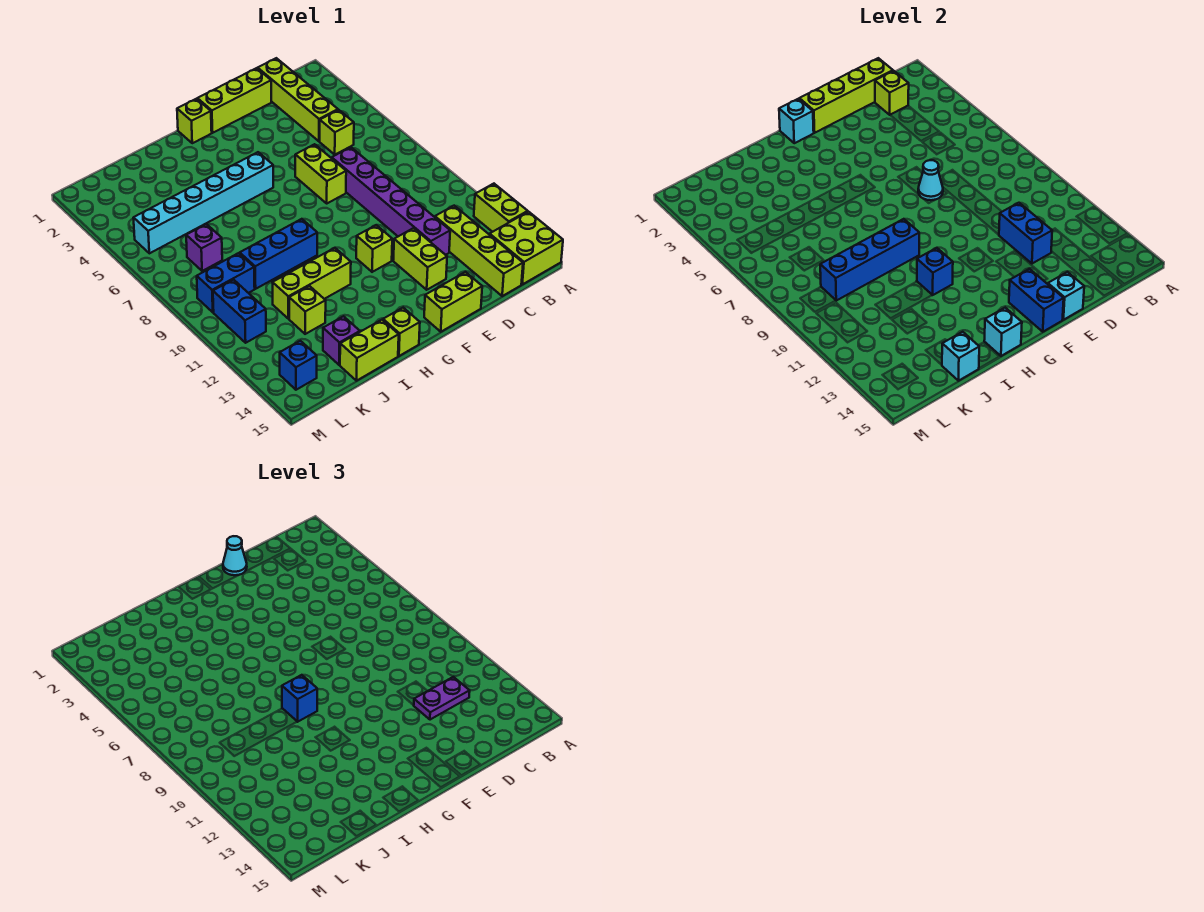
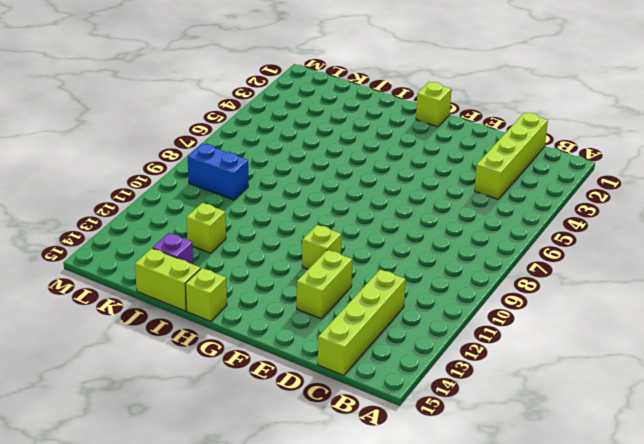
none -> lime 1x2 brick [474,184,528,232]
none -> lime 2x2 brick [489,212,563,284]
none -> lime 1x1 brick [320,110,354,155]
none -> lime 1x3 brick [197,68,271,133]

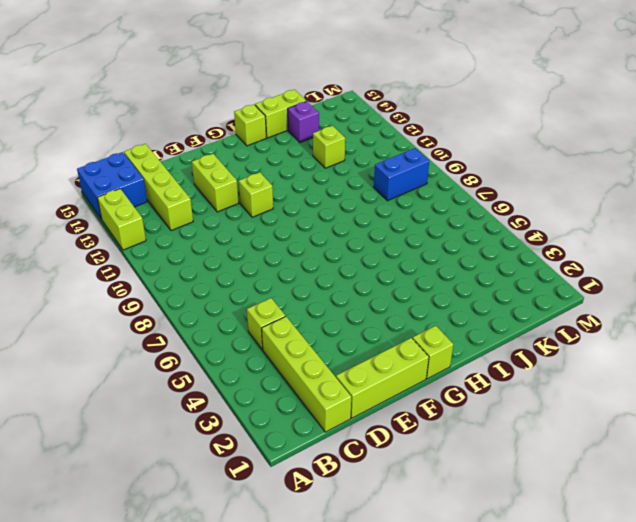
blue 2x2 brick [77,152,147,219] -> lime 2x2 brick [489,212,563,284]
none -> purple 1x6 brick [332,147,450,255]
none -> lime 1x2 brick [295,144,346,203]
none -> lime 1x2 brick [424,272,482,332]
none -> cyan 1x6 brick [133,152,273,253]

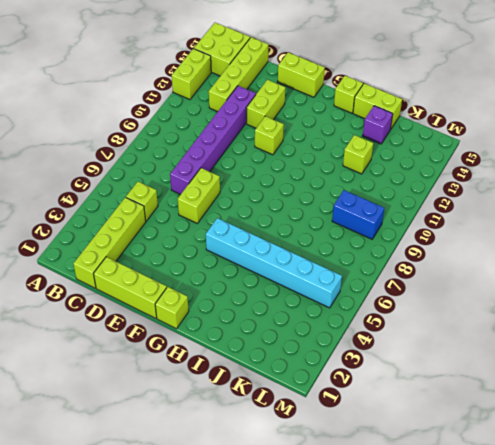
none -> blue 1x3 brick [240,219,317,289]
none -> lime 1x3 brick [273,248,351,319]
none -> purple 1x1 brick [186,224,222,271]
none -> blue 1x2 brick [213,280,266,343]

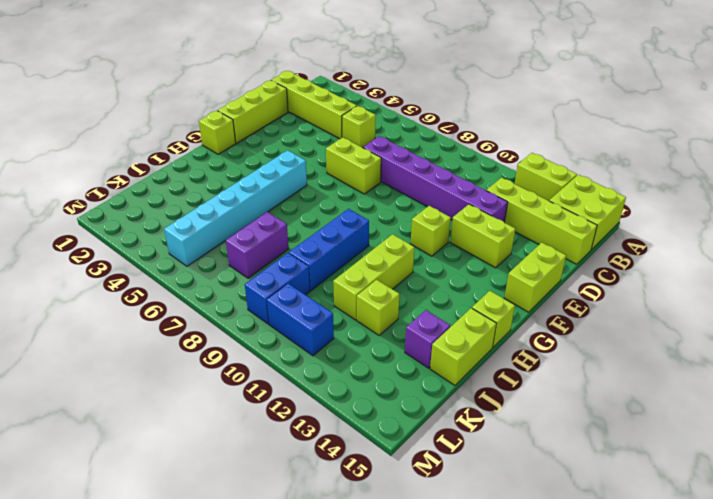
purple 1x2 brick [226,212,289,278] -> purple 1x1 brick [186,224,222,271]
none -> blue 1x1 brick [280,341,317,390]
none -> lime 1x4 brick [799,58,893,133]
none -> lime 1x1 brick [875,71,909,115]
none -> blue 1x2 brick [999,203,1052,264]

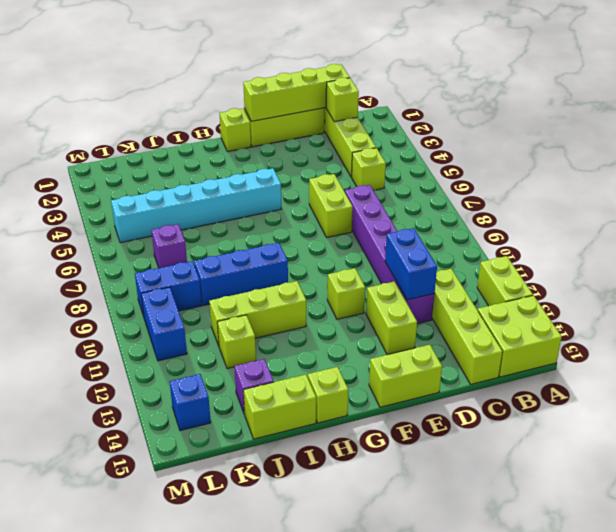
none -> cyan 1x1 cone [918,160,943,200]
none -> cyan 1x1 brick [1048,272,1084,320]
none -> blue 1x2 brick [1009,269,1064,332]
none -> cyan 1x1 brick [779,99,814,143]

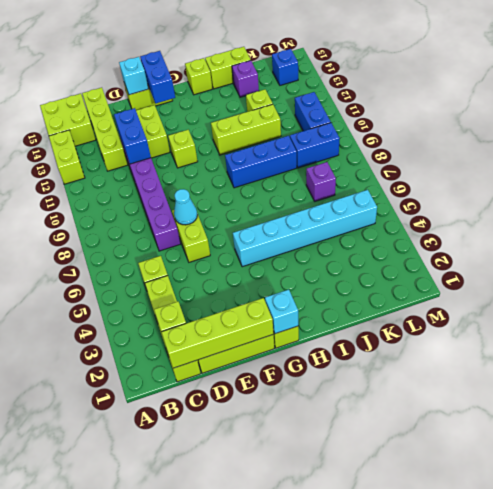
none -> blue 1x4 brick [820,219,919,301]
none -> blue 1x1 brick [917,248,953,295]
none -> cyan 1x1 brick [984,308,1022,356]
none -> cyan 1x1 brick [942,332,979,381]

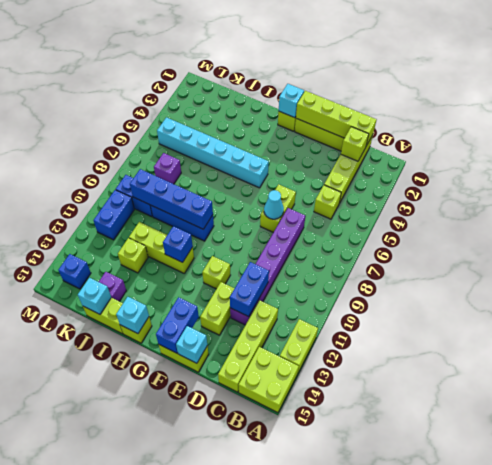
none -> purple 1x2 plate [414,677,470,720]
none -> cyan 1x1 cone [223,536,247,575]
none -> blue 1x1 brick [282,675,317,722]

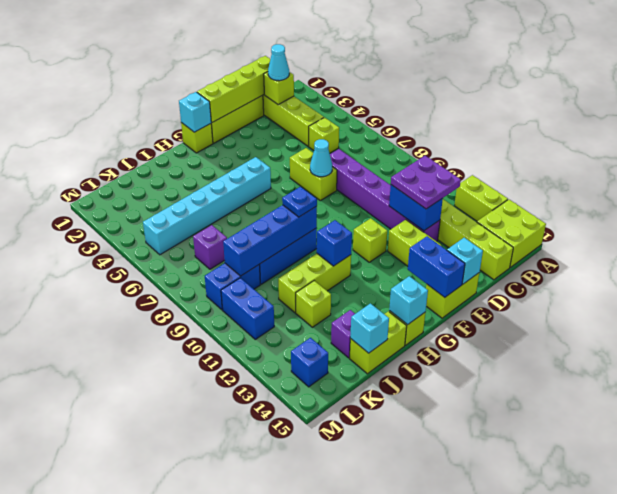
cyan 1x1 cone [268,44,289,81] -> cyan 1x1 cone moved to [223,536,247,575]
purple 2x2 plate [391,156,461,209] -> purple 1x2 plate [414,677,470,720]
blue 1x1 plate [282,187,317,217] -> blue 1x1 brick [282,675,317,722]

